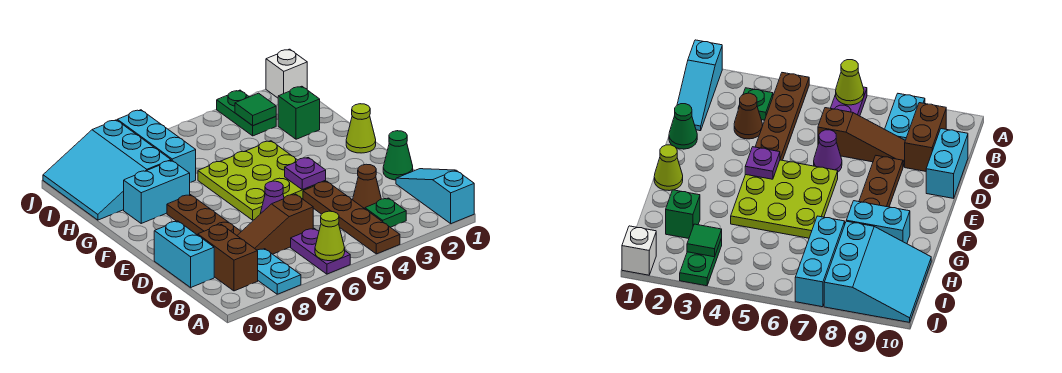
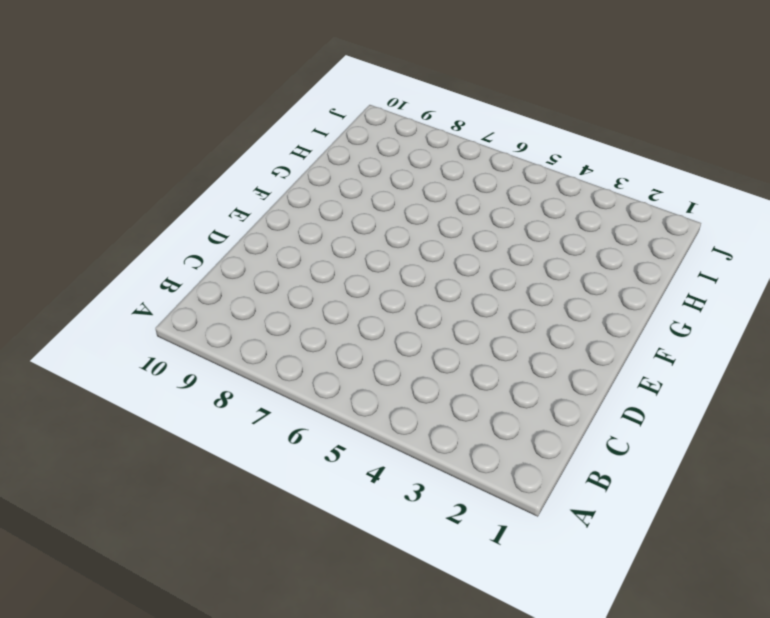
none -> cyan 1x3 slope [396,169,474,224]
none -> brown 1x4 plate [303,181,400,254]
none -> purple 1x2 plate [291,228,350,274]

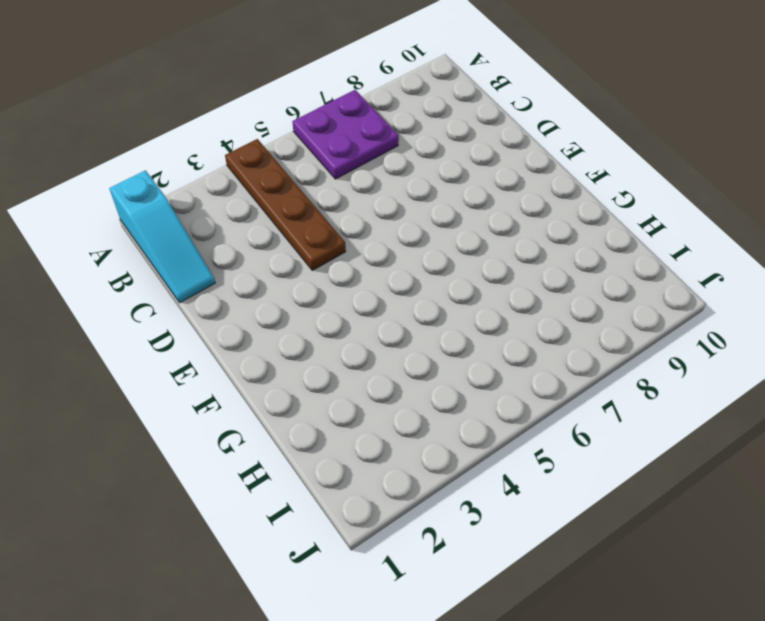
purple 2x2 plate [292,90,399,179] -> purple 1x2 plate [291,228,350,274]
none -> cyan 1x2 plate [257,249,301,294]
none -> green 1x1 plate [365,198,406,227]
none -> brown 1x2 brick [198,224,258,291]

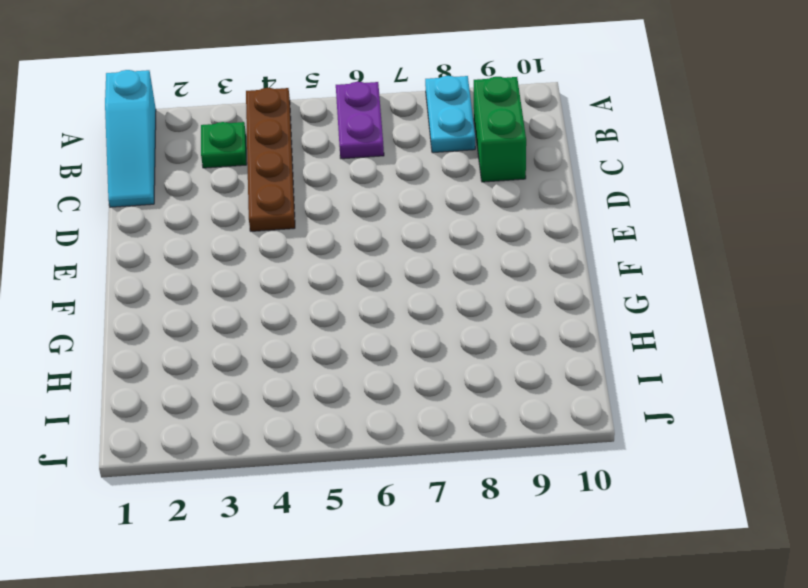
green 1x2 brick [474,77,526,182] -> brown 1x2 brick [198,224,258,291]
none -> brown 1x1 cone [353,164,381,209]
none -> brown 1x3 slope [237,194,313,254]
none -> cyan 1x2 brick [154,221,214,287]

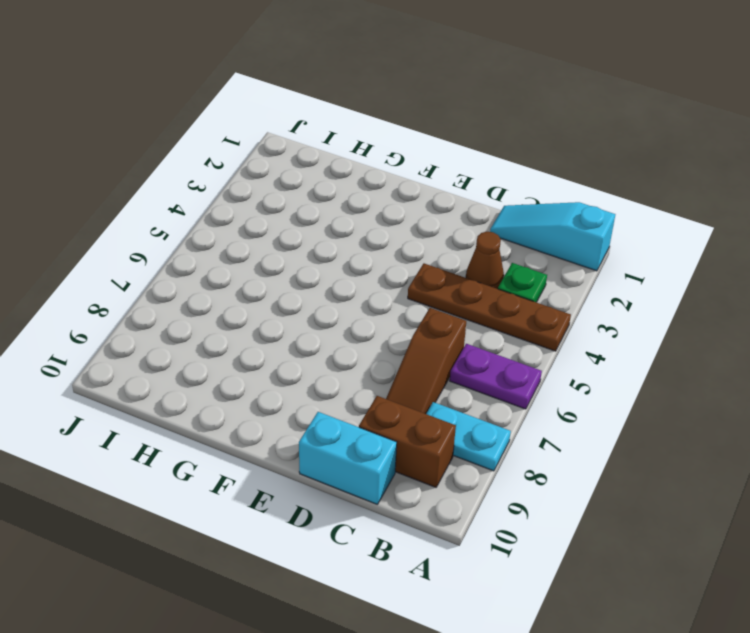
none -> green 1x1 cone [383,131,413,180]
none -> purple 1x1 cone [260,181,284,214]
none -> brown 1x3 plate [167,195,241,235]

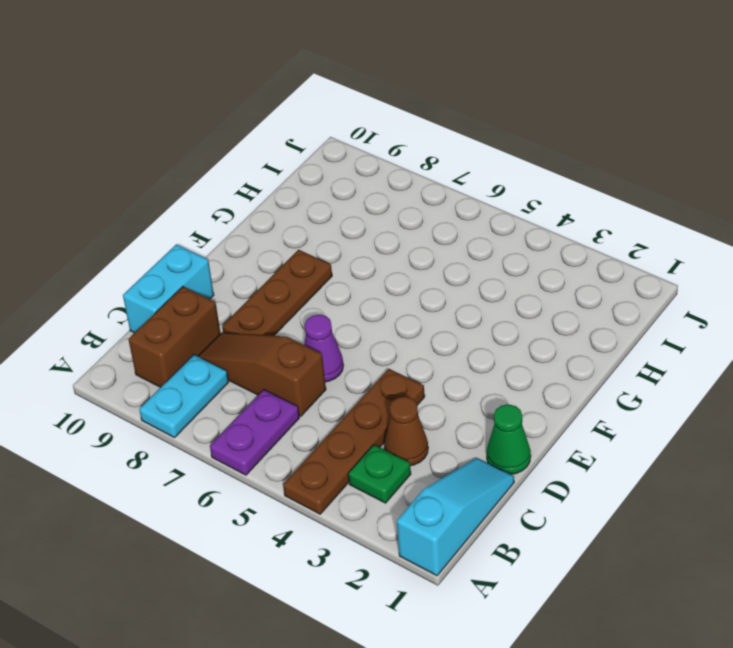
none -> lime 3x3 plate [198,141,326,220]
none -> lime 1x1 cone [346,104,376,153]
none -> cyan 1x2 brick [124,160,190,223]

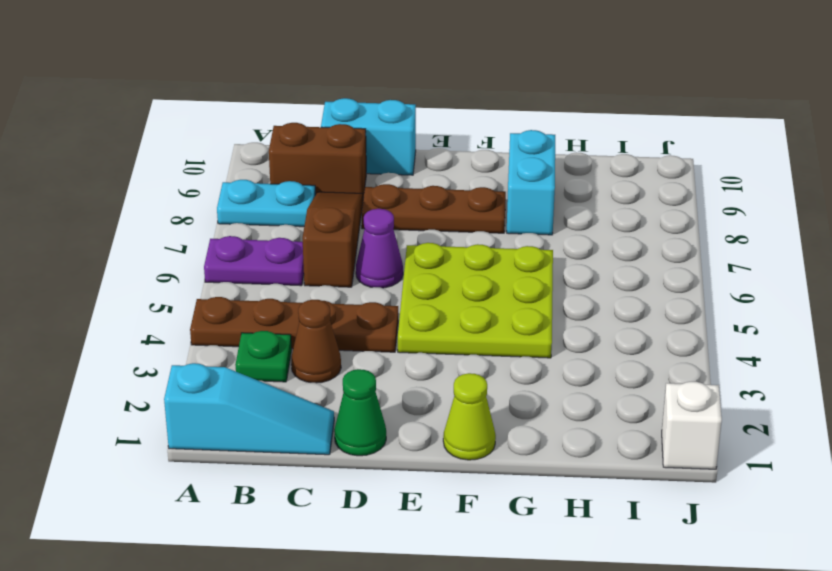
none -> green 1x1 brick [278,86,320,139]
none -> cyan 1x3 brick [117,110,196,183]
none -> cyan 3x3 slope [43,120,171,220]

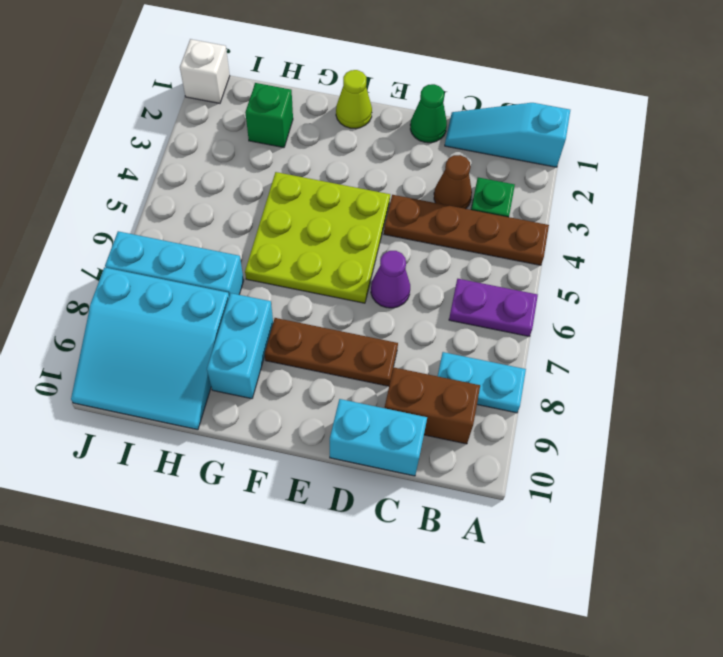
none -> brown 1x3 slope [237,194,313,254]
none -> green 1x2 plate [217,90,276,136]
none -> lime 1x1 cone [315,211,345,261]

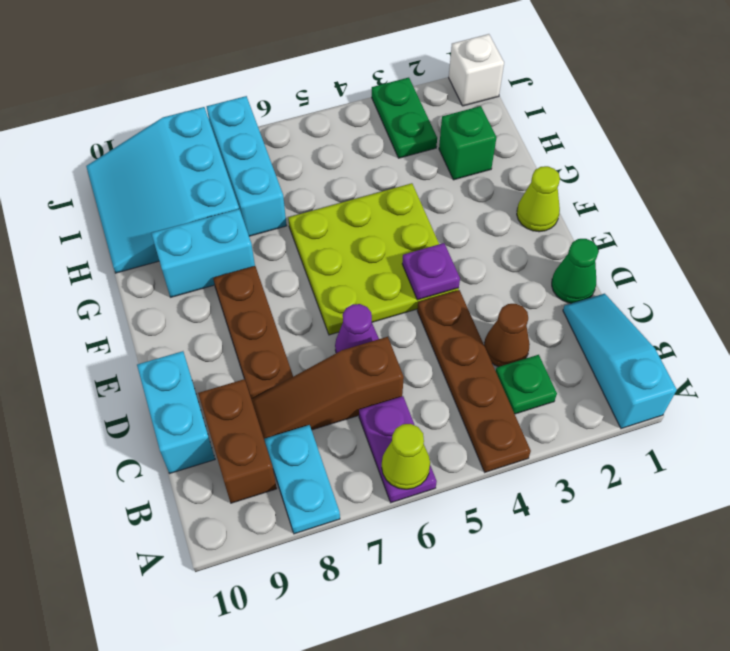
none -> green 1x1 tile [235,93,276,126]

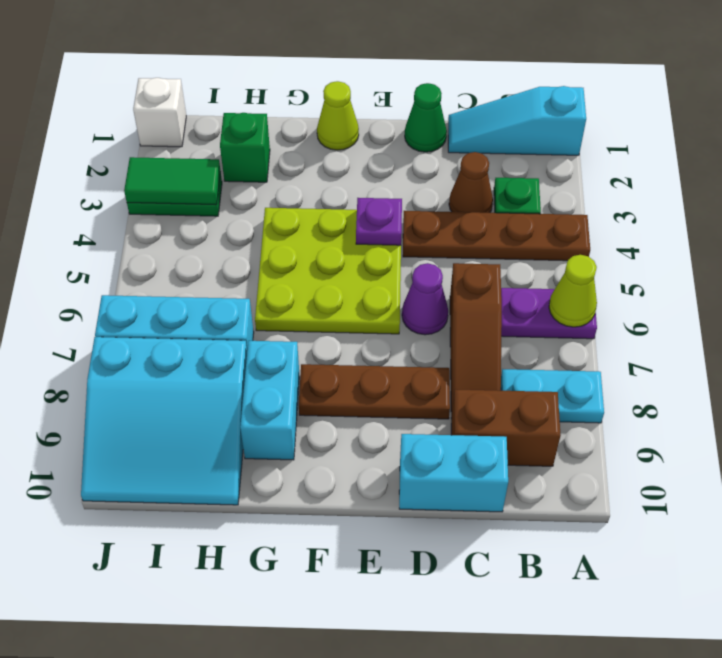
green 1x2 tile [124,157,221,205] -> green 1x1 tile [235,93,276,126]

